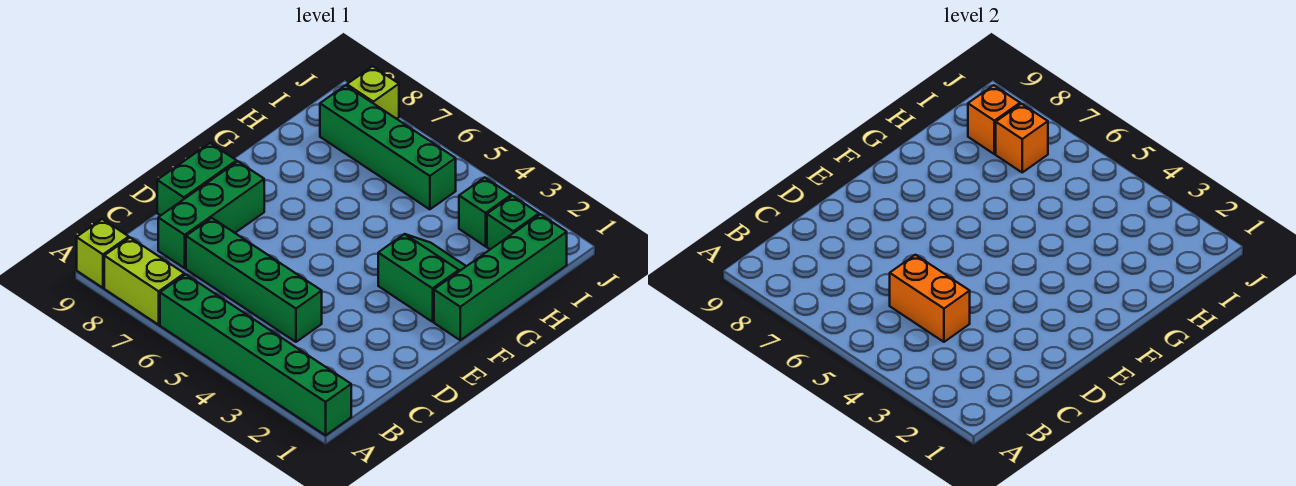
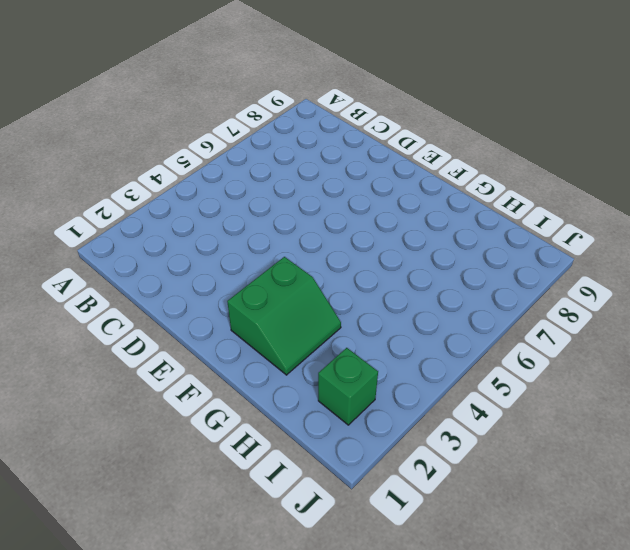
none -> green 1x6 brick [160,274,351,435]
none -> lime 1x2 brick [104,238,184,325]
none -> lime 1x1 brick [77,219,129,288]

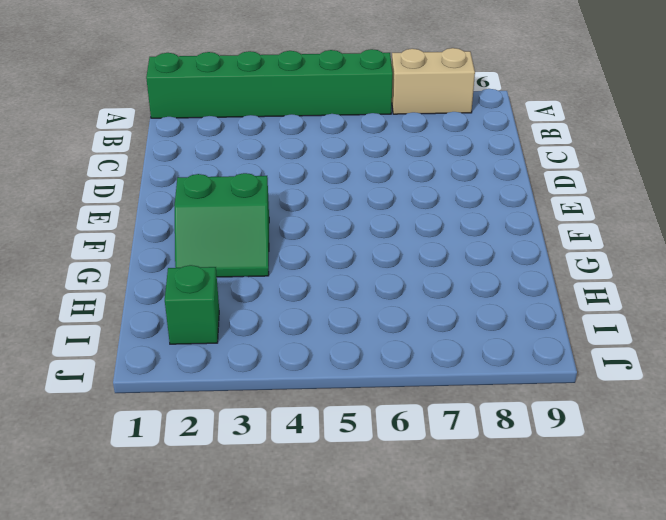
tan 1x2 brick [392,48,475,114] -> lime 1x2 brick [104,238,184,325]
none -> lime 1x1 brick [77,219,129,288]
none -> green 1x4 brick [186,218,322,342]
none -> green 1x3 brick [158,161,264,268]

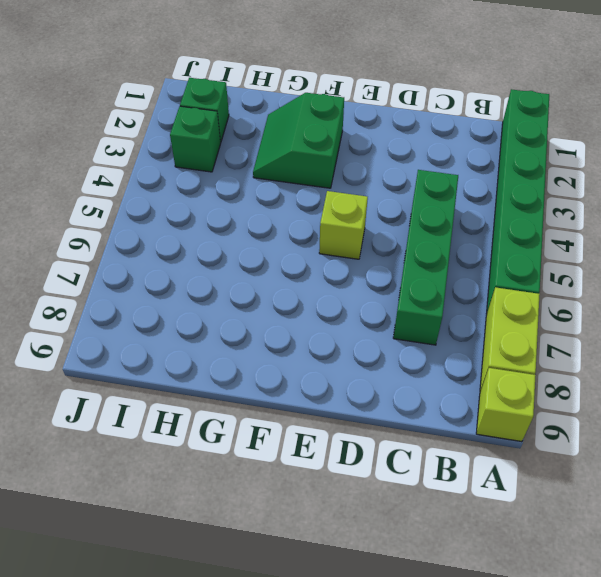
lime 1x1 brick [319,191,368,259] -> lime 1x1 brick moved to [347,66,399,119]
none -> green 1x3 brick [158,161,264,268]
none -> green 1x2 brick [157,143,236,216]
none -> green 1x4 brick [434,214,567,340]

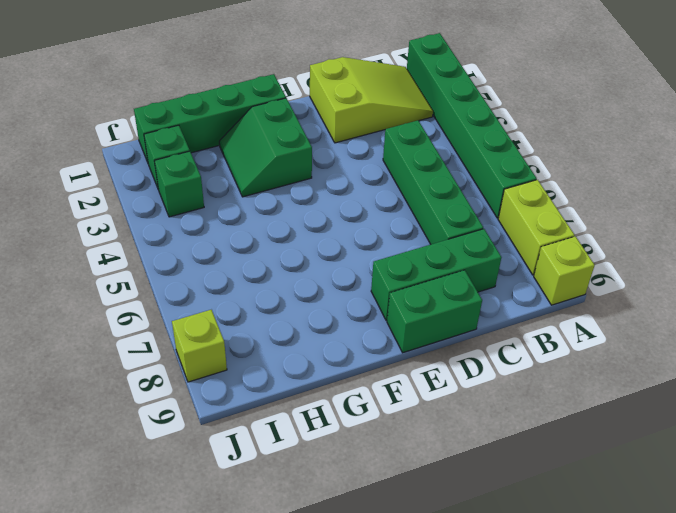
lime 2x3 slope [310,57,433,143] -> none
none -> green 1x4 brick [320,85,456,209]
none -> orange 1x2 brick [890,255,970,342]
none -> orange 1x1 brick [996,104,1048,172]

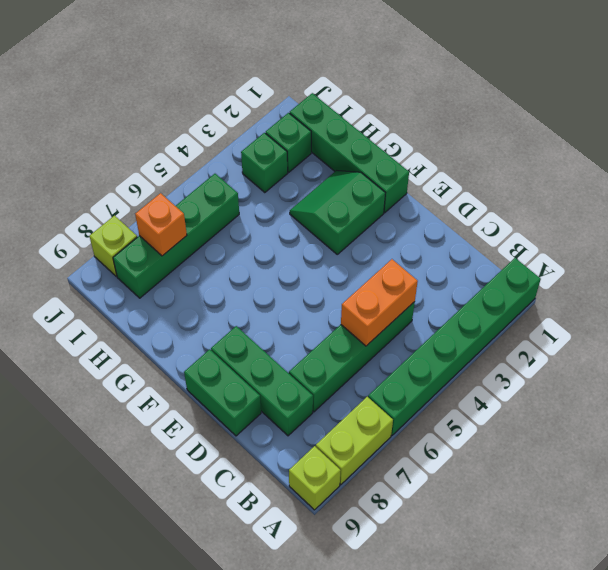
none -> orange 1x1 brick [968,85,1020,154]

